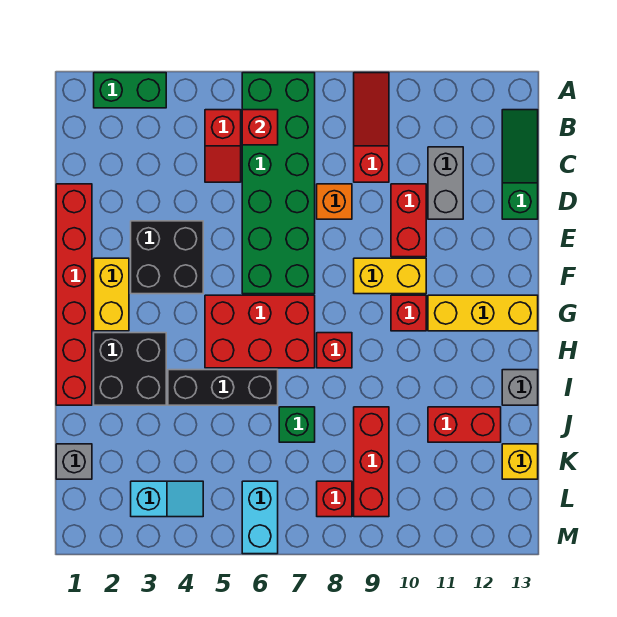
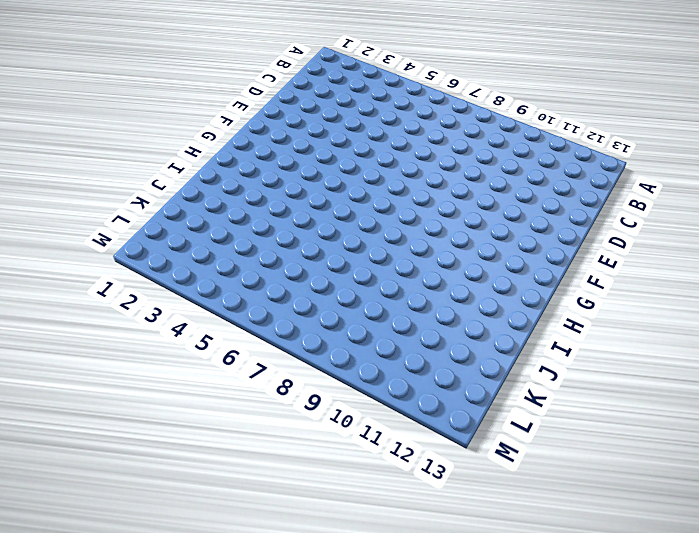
none -> green 1x2 brick [94,73,166,108]
none -> green 2x6 brick [242,73,315,294]
none -> red 1x3 slope [354,73,389,182]

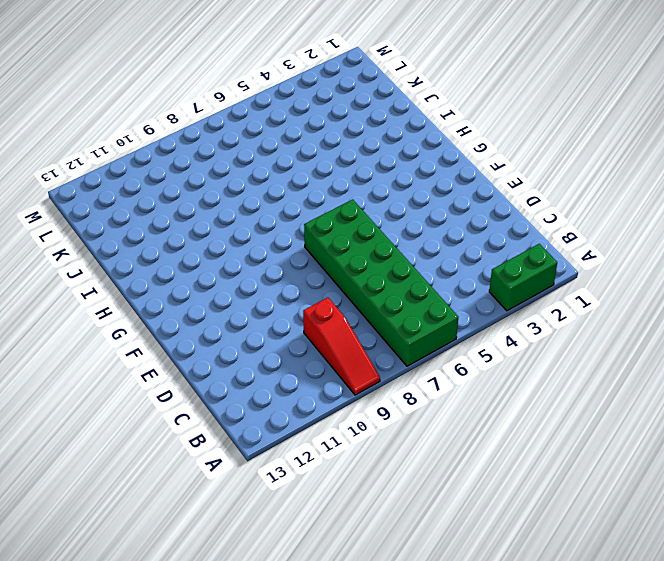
none -> red 1x2 slope [205,110,241,182]
none -> green 1x3 slope [502,110,538,219]
none -> grey 1x2 brick [428,147,463,219]

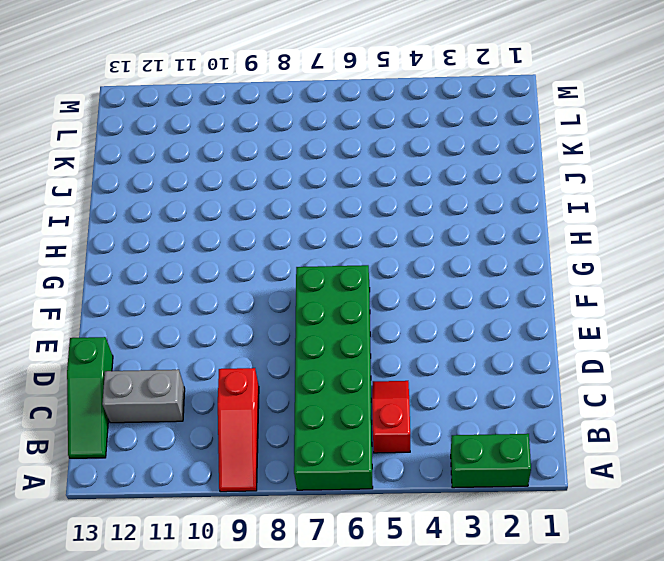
grey 1x2 brick [102,370,185,423] -> grey 1x2 brick turned to [428,147,463,219]
none -> red 1x6 brick [56,184,92,405]
none -> orange 1x1 brick [317,184,352,219]
none -> red 1x2 brick [391,184,426,257]

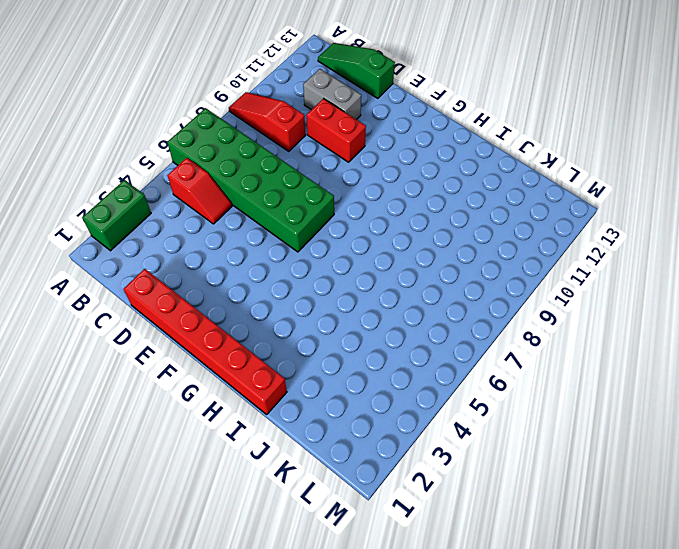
none -> orange 1x1 brick [317,184,352,219]
none -> black 2x2 brick [131,221,203,294]
none -> yellow 1x2 brick [94,258,129,331]

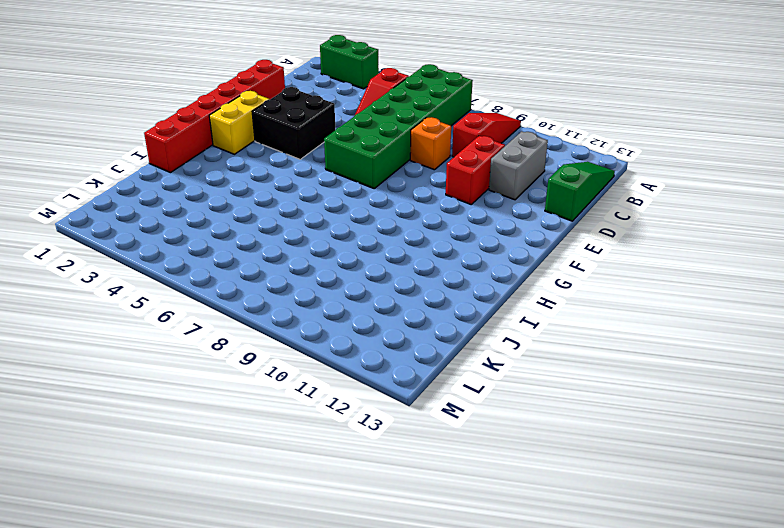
none -> yellow 1x2 brick [354,258,426,294]
none -> red 2x3 brick [205,295,315,368]
none -> red 1x1 brick [391,295,426,331]

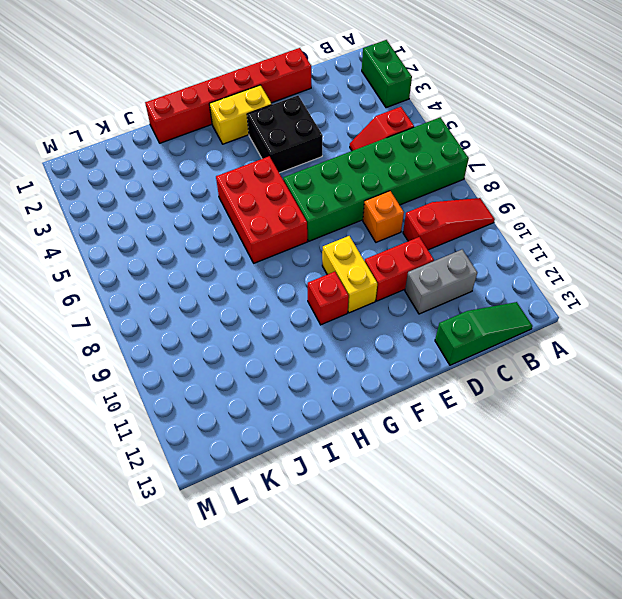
none -> yellow 1x3 brick [428,295,538,331]
none -> black 2x2 brick [94,333,166,405]
none -> red 1x1 brick [317,333,352,368]

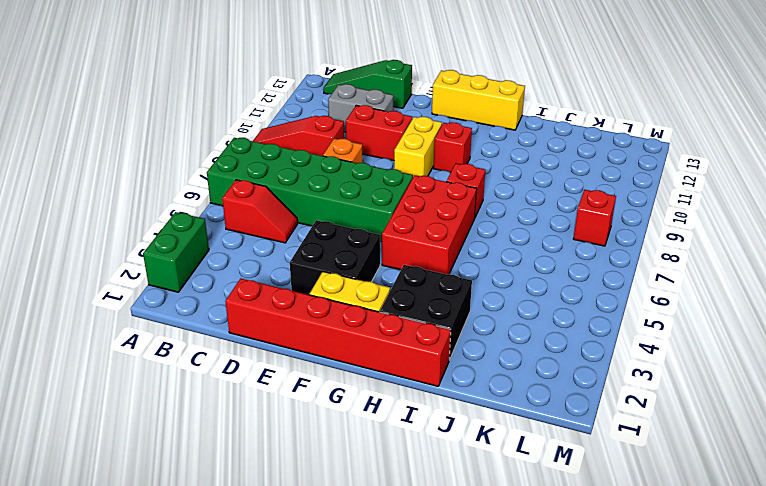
yellow 1x3 brick [432,70,525,130] -> yellow 1x3 brick turned to [428,295,538,331]
none -> black 1x3 brick [168,370,278,405]
none -> grey 1x1 brick [502,370,538,405]
none -> green 1x1 brick [279,407,315,442]

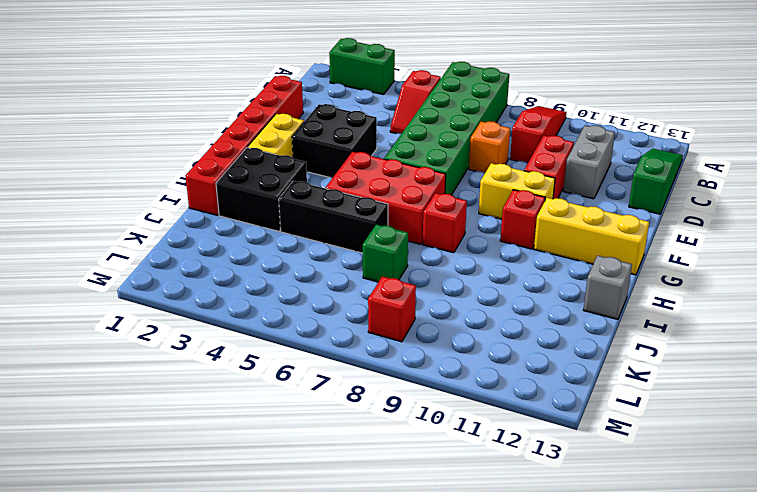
none -> red 1x3 brick [354,407,389,517]
none -> red 1x2 brick [428,407,501,442]
none -> grey 1x1 brick [56,444,92,479]

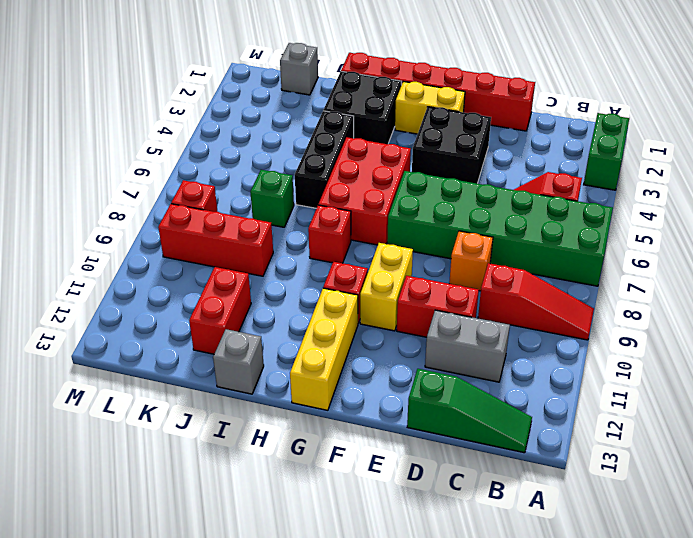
none -> yellow 1x1 brick [502,444,538,479]
none -> cyan 1x2 slope [131,481,203,517]
none -> cyan 1x2 brick [242,481,278,554]

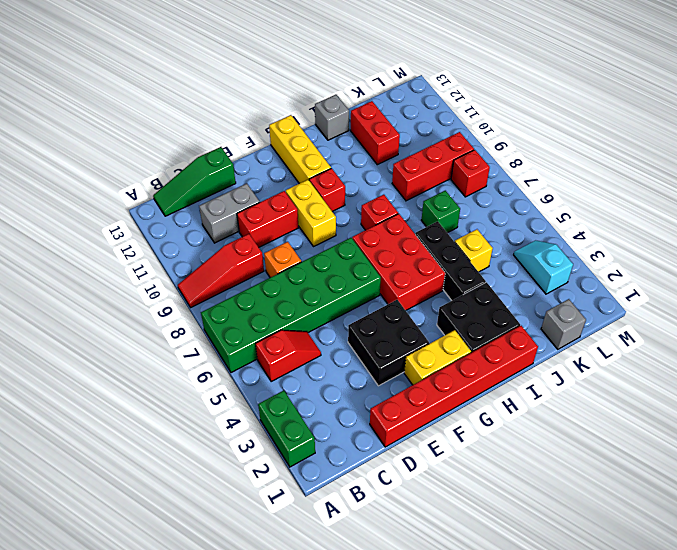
yellow 1x1 brick [455,229,493,272] -> yellow 1x1 brick moved to [502,444,538,479]
none -> cyan 1x2 brick [242,481,278,554]
none -> red 1x1 brick [242,110,278,145]

